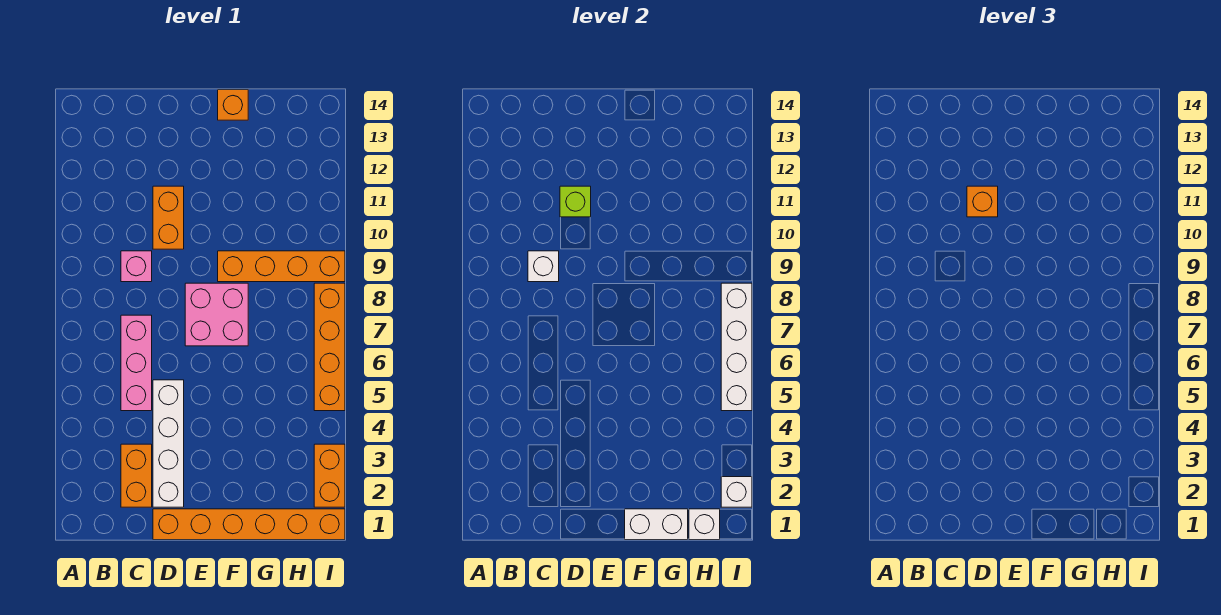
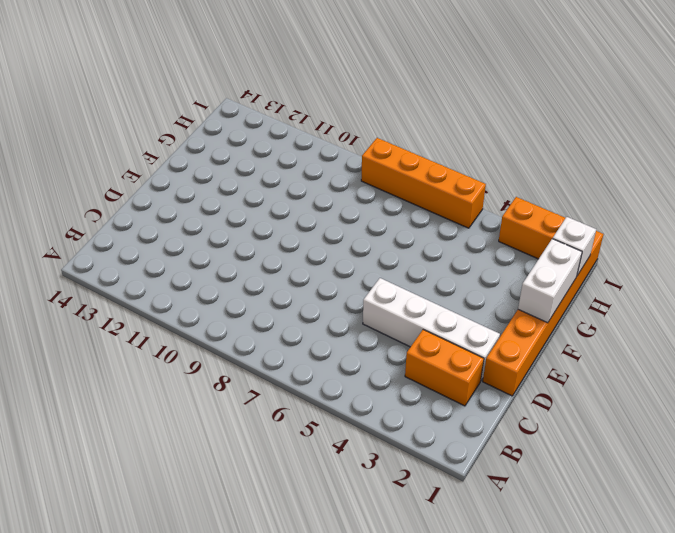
none -> pink 1x3 brick [121,315,152,411]
none -> pink 1x1 brick [121,251,152,282]
none -> orange 1x2 brick [153,186,184,249]

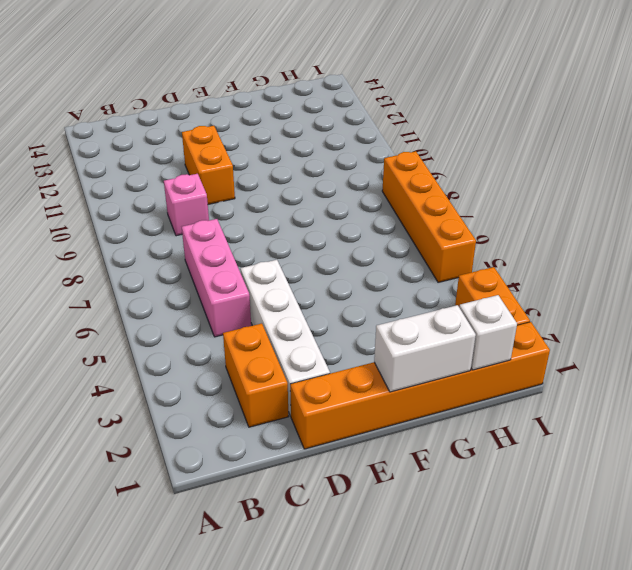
none -> pink 2x2 brick [185,283,248,346]
none -> orange 1x4 brick [218,251,345,282]
none -> orange 1x1 brick [218,90,248,120]

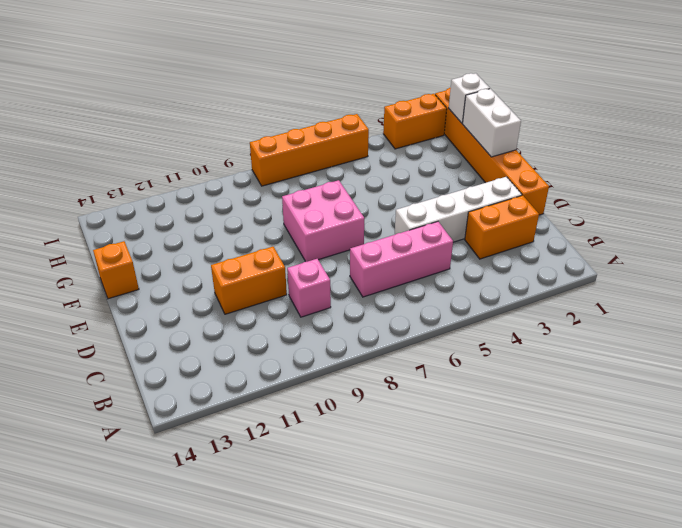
none -> orange 1x4 brick [218,251,345,282]
none -> white 1x1 brick [528,251,559,282]
none -> lime 1x1 brick [560,186,591,217]

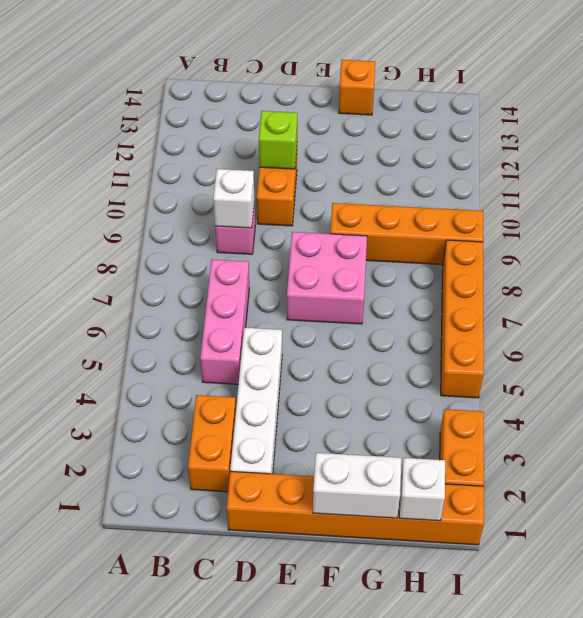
none -> white 1x1 brick [721,477,752,507]
none -> white 1x4 brick [721,283,752,411]
none -> orange 1x1 brick [967,186,998,217]

